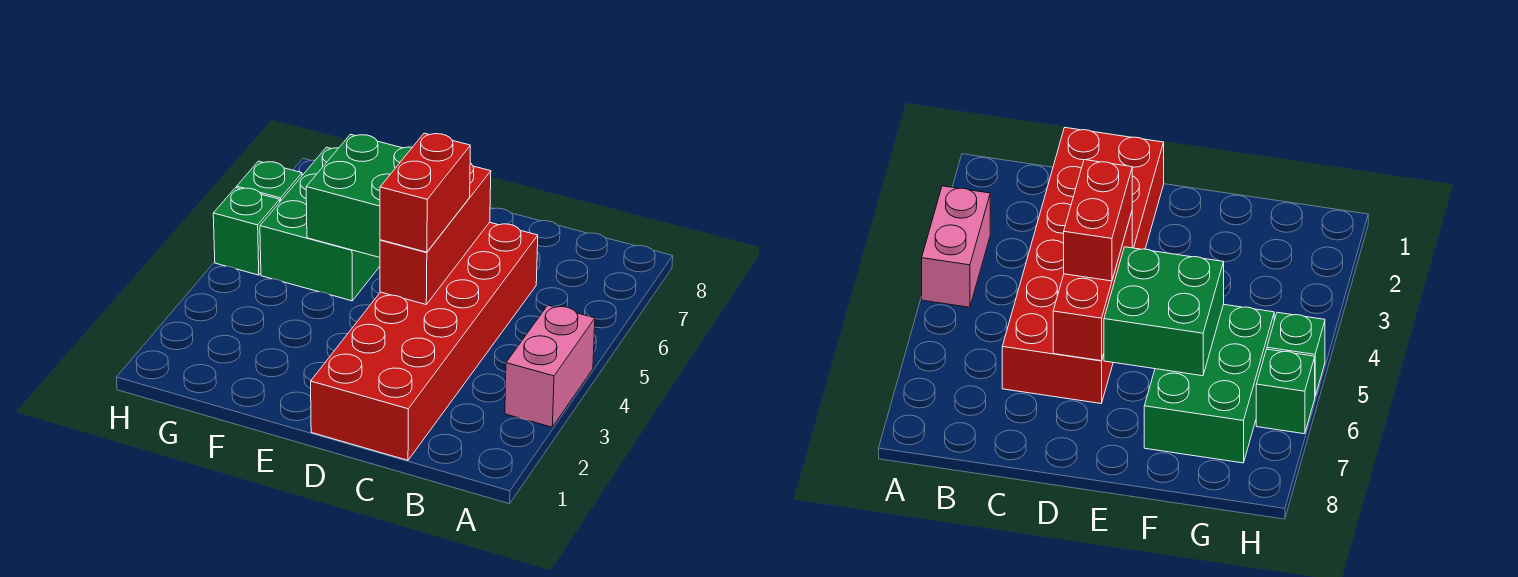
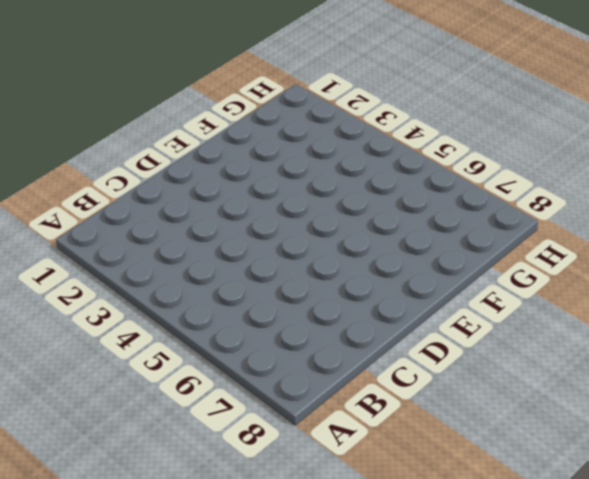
none -> pink 1x2 brick [505,305,595,427]
none -> red 2x6 brick [311,222,538,460]

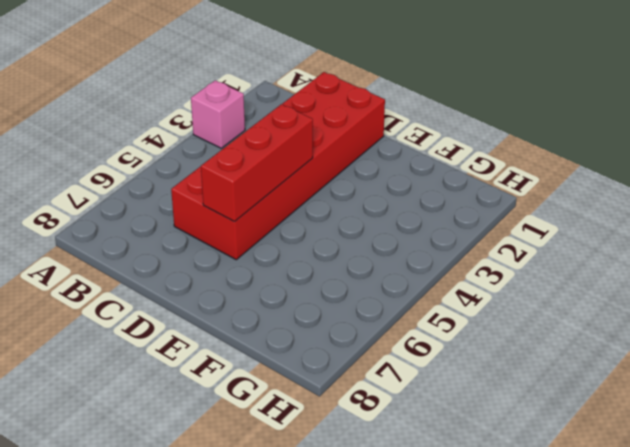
pink 1x1 brick [191,80,245,148] -> pink 1x2 brick [505,305,595,427]
none -> green 2x3 brick [260,147,380,301]
none -> green 1x1 brick [213,188,280,275]

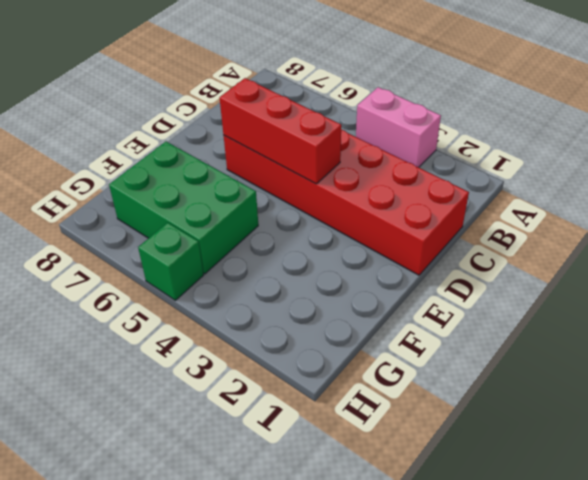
none -> green 1x1 brick [237,161,302,201]
none -> green 2x2 brick [306,134,412,257]

